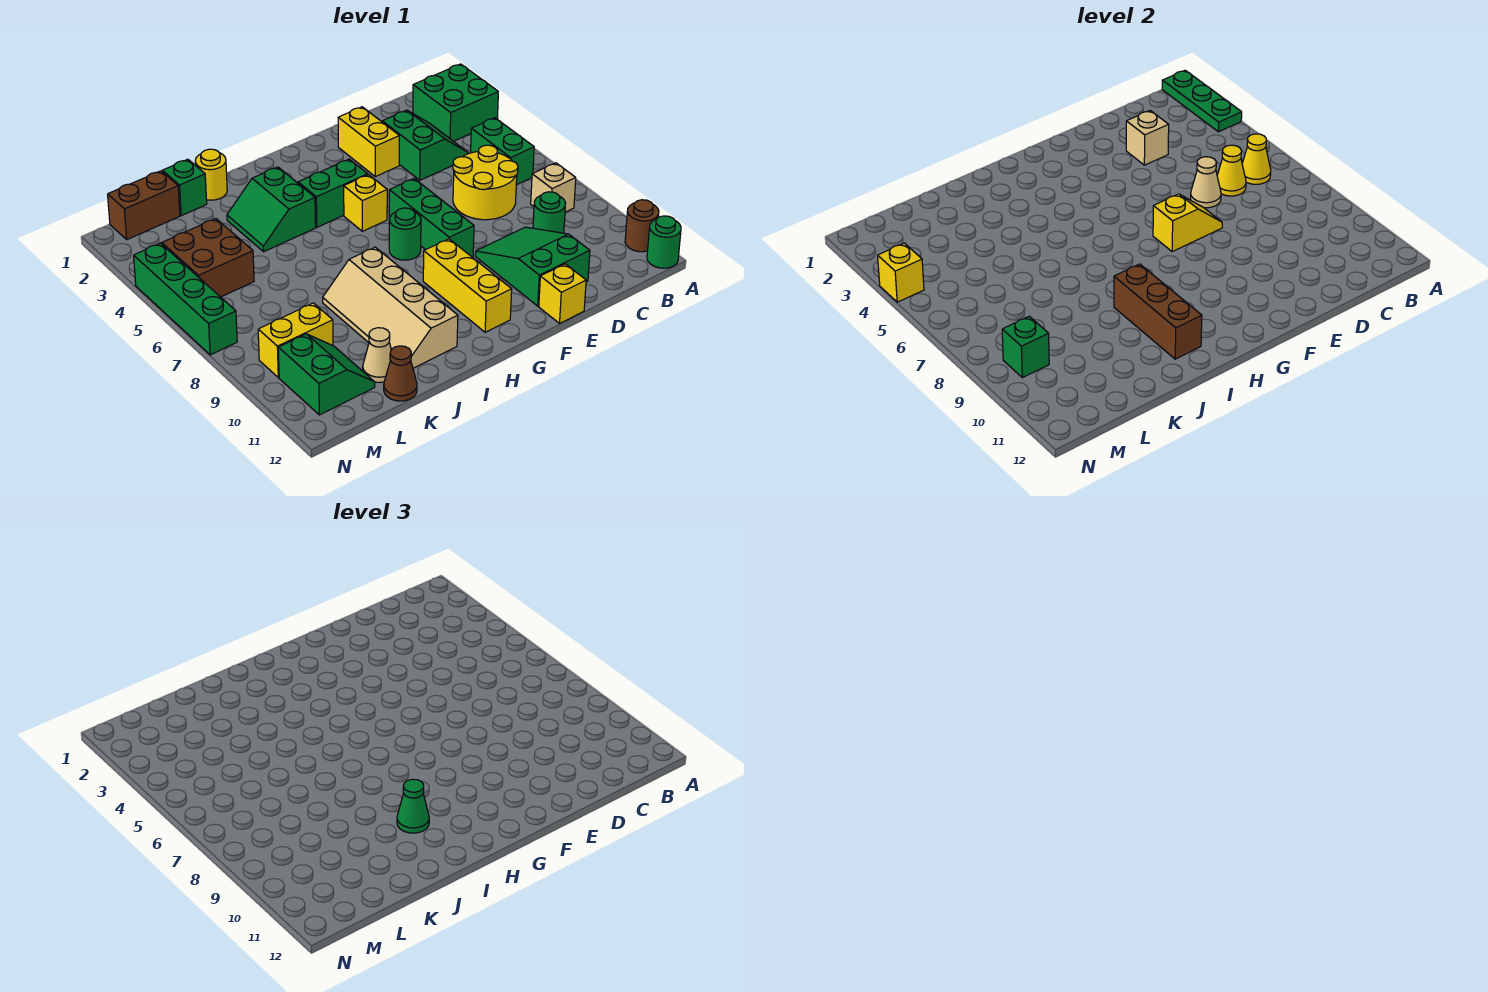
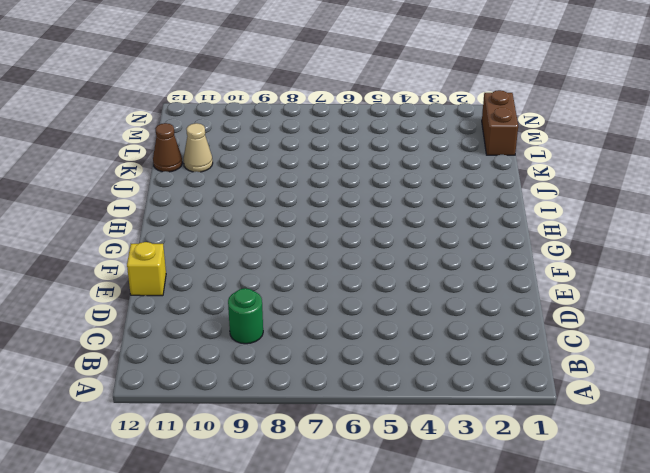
none -> green 2x2 brick [413,64,498,141]
none -> brown 1x1 round brick [625,200,659,252]
none -> green 1x1 round brick [647,216,681,268]
none -> green 1x2 brick [471,118,534,185]

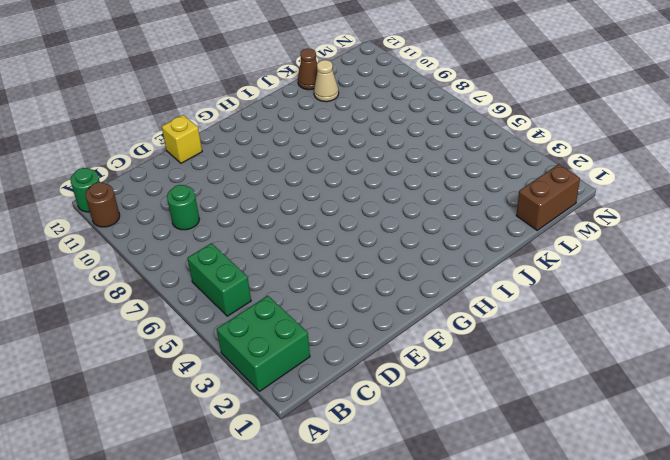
none -> tan 1x1 brick [531,163,576,212]
none -> green 2x2 slope [382,110,468,180]
none -> yellow 2x2 round brick [453,145,518,220]
none -> green 2x3 slope [475,227,590,306]

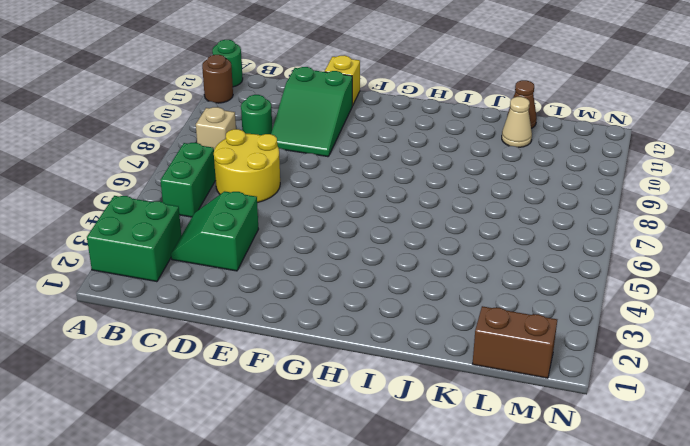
none -> yellow 1x2 brick [338,107,399,176]
none -> green 1x3 brick [389,179,474,257]
none -> green 1x2 brick [298,159,368,227]
none -> yellow 1x1 brick [344,175,387,231]

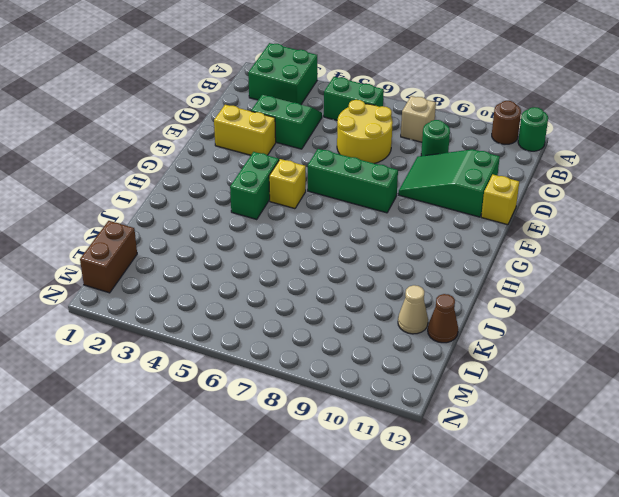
none -> green 1x1 round brick [389,208,421,260]
none -> yellow 1x3 brick [423,239,512,332]
none -> green 2x2 slope [227,167,316,252]
none -> tan 2x4 slope [323,247,458,368]

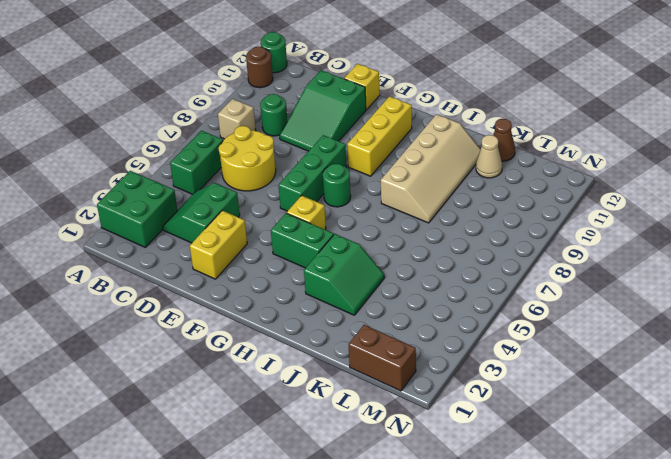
none -> yellow 1x1 round brick [195,149,227,200]
none -> green 1x1 brick [162,159,207,216]
none -> brown 2x2 brick [162,219,254,297]
none -> yellow 1x2 brick [258,303,333,378]

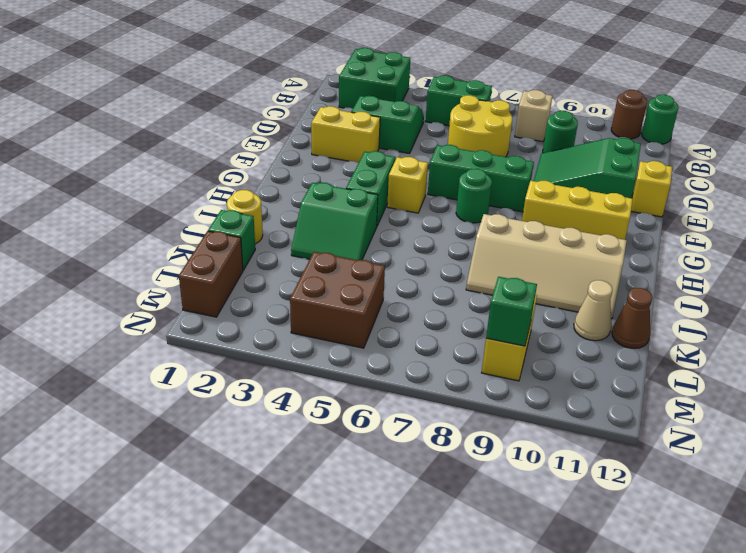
none -> green 2x2 slope [278,334,375,415]
none -> green 1x4 brick [134,243,237,355]
none -> green 1x3 plate [1162,70,1242,132]
none -> yellow 1x1 cone [1242,134,1271,184]

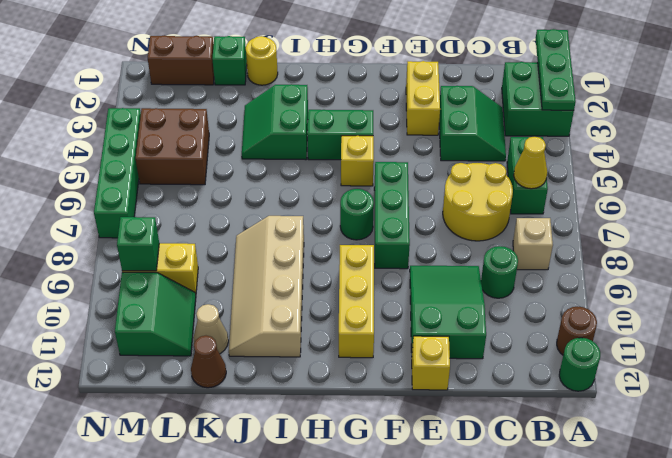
none -> yellow 1x1 cone [1217,145,1246,196]
none -> tan 1x1 brick [1126,111,1169,165]
none -> tan 1x1 cone [1191,157,1221,208]
none -> yellow 1x2 slope [1153,194,1222,251]

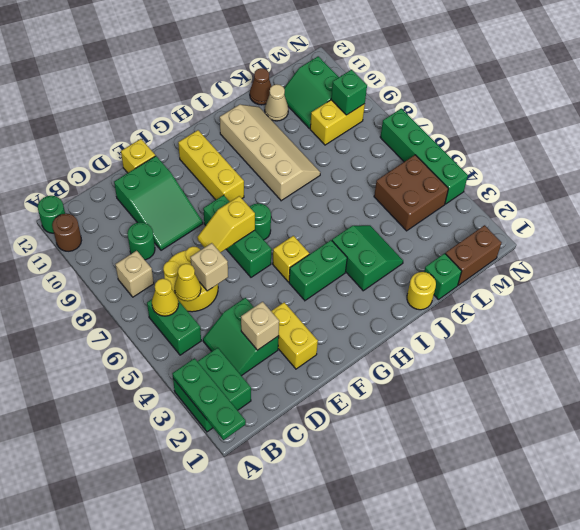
tan 1x1 brick [191,243,228,291] -> tan 1x1 cone [1191,157,1221,208]
none -> brown 1x3 brick [1114,264,1202,359]
none -> yellow 1x1 brick [878,243,924,302]
none -> green 1x1 cone [397,779,429,833]

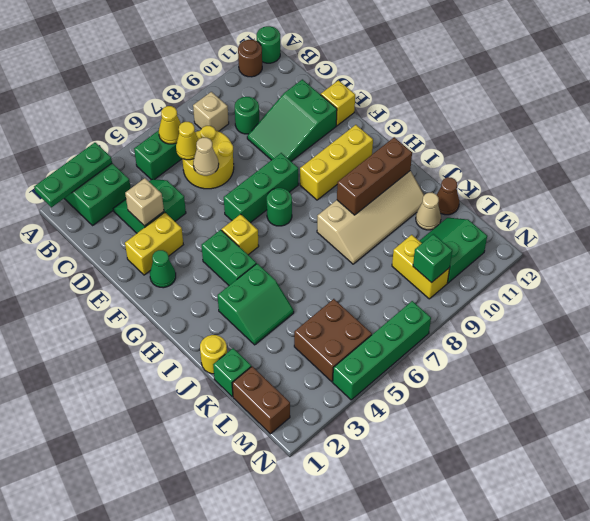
green 1x1 cone [150,250,176,288] -> green 1x1 cone moved to [397,779,429,833]
none -> yellow 1x2 slope [1153,194,1222,251]
none -> yellow 1x1 brick [878,243,924,302]

